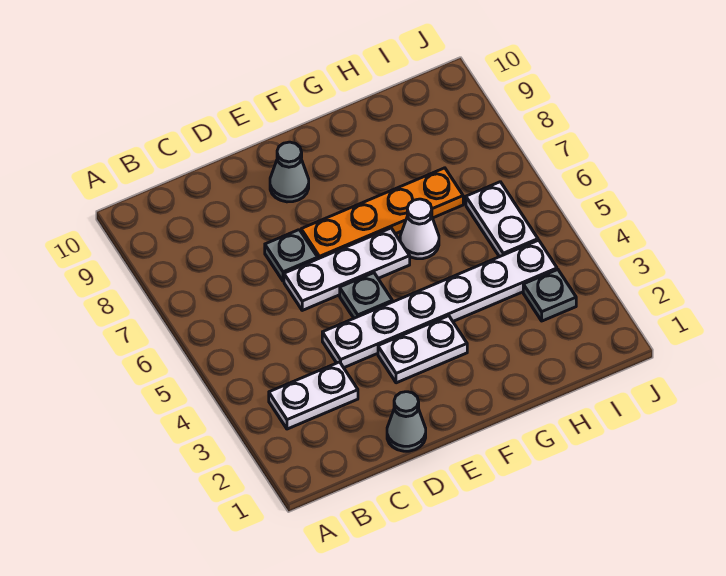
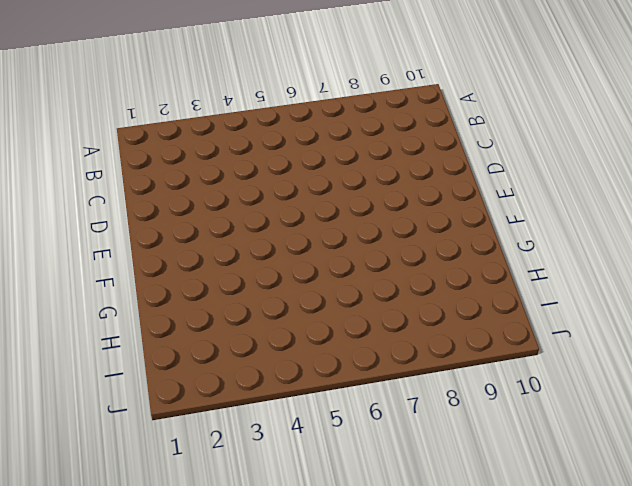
none -> white 1x2 plate [269,362,358,429]
none -> grey 1x1 cone [387,392,426,451]
none -> white 1x6 plate [322,240,557,368]

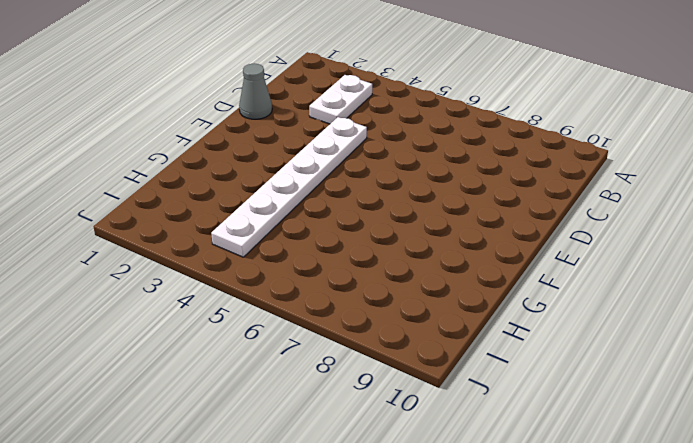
none -> white 1x3 plate [284,228,410,310]
none -> grey 1x1 plate [265,230,318,281]
none -> white 1x2 plate [378,316,467,383]

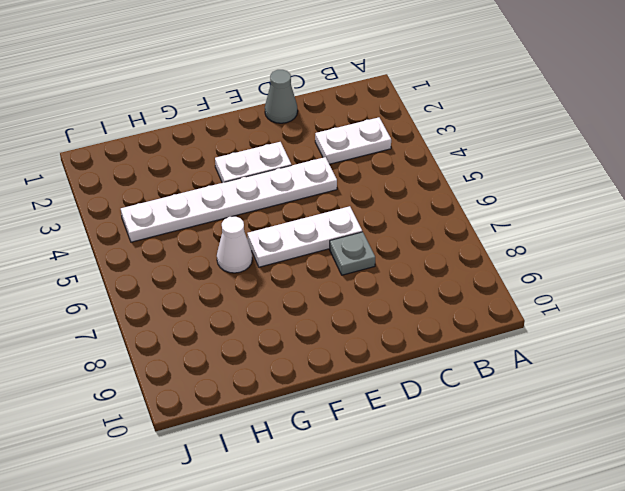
none -> grey 1x1 plate [340,273,392,318]
none -> orange 1x4 plate [301,168,463,259]
none -> grey 1x1 cone [270,142,309,202]

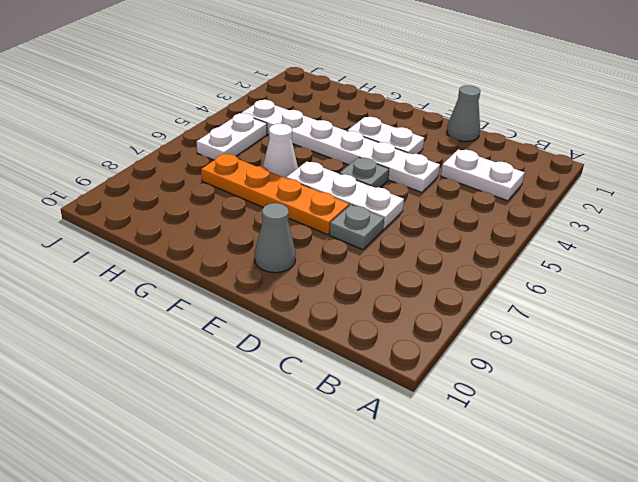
none -> grey 1x1 plate [523,270,576,321]

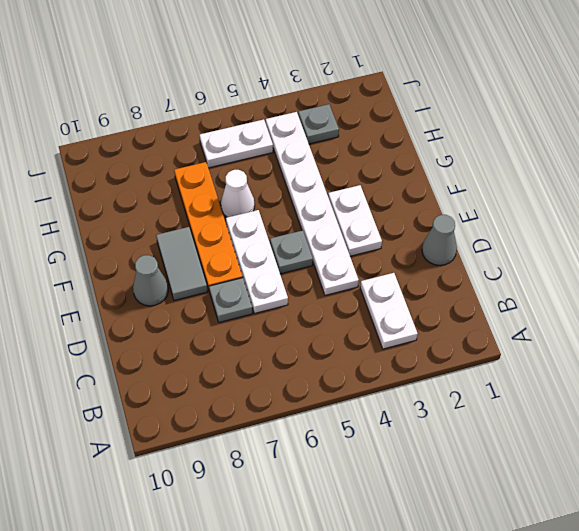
grey 1x2 tile [156,227,208,300] -> none

